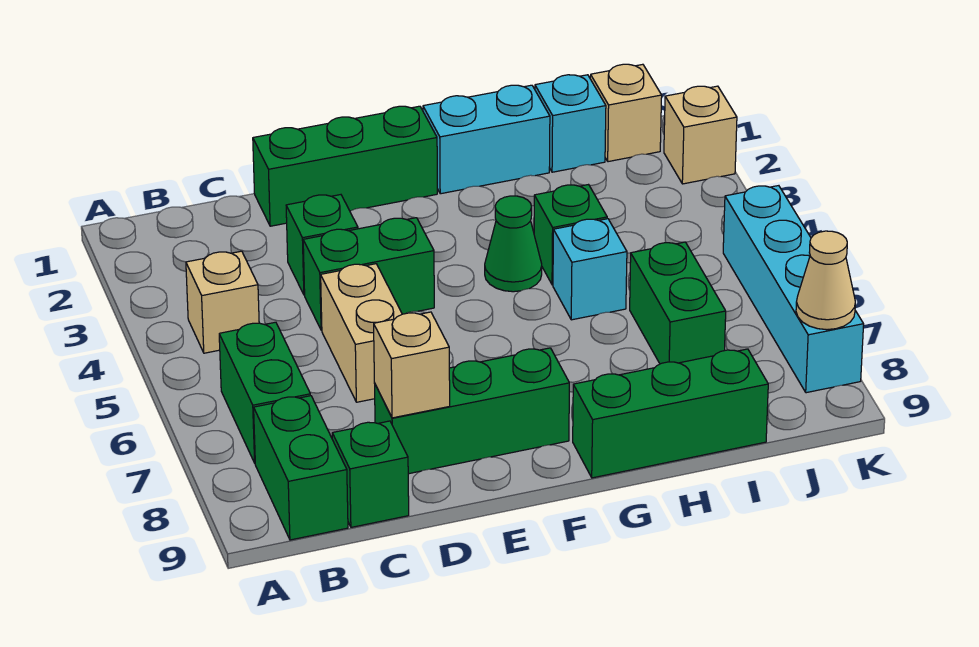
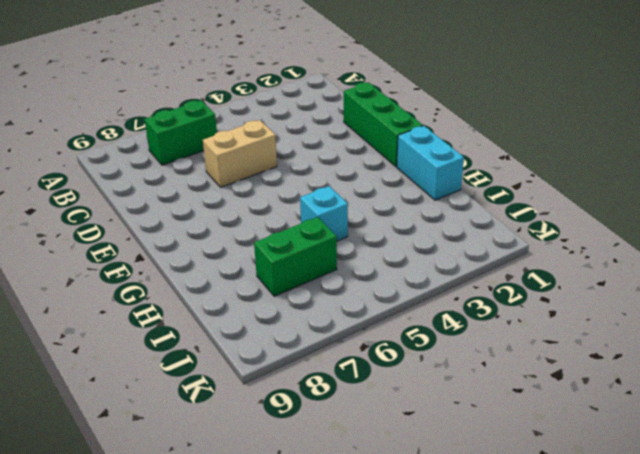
none -> tan 1x1 brick [186,251,259,353]
none -> green 1x2 brick [254,396,348,540]
none -> green 1x1 brick [332,421,409,527]

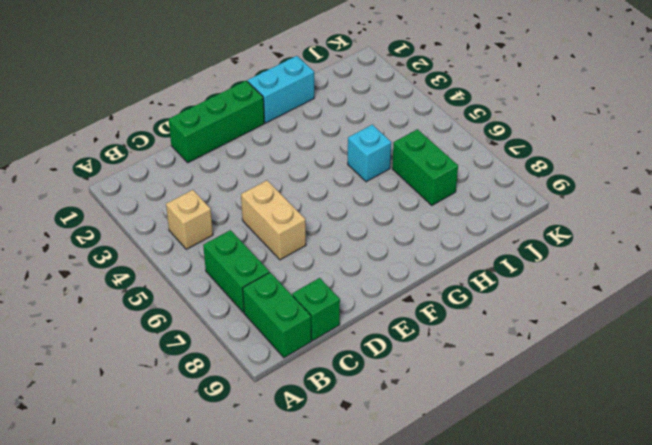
none -> green 1x1 brick [286,195,358,295]
none -> green 1x2 brick [303,218,434,330]
none -> green 1x3 brick [375,348,569,474]

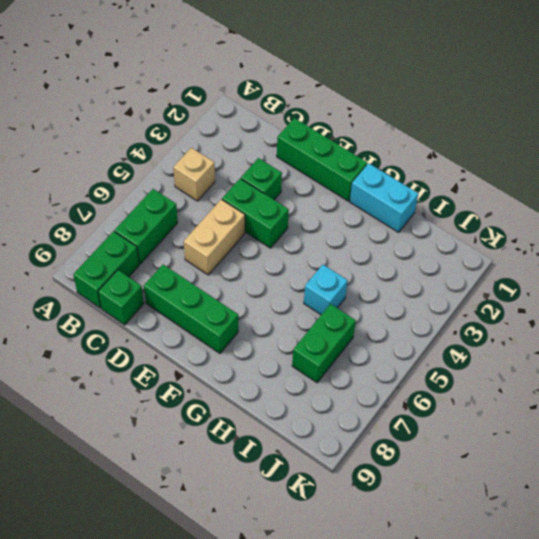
none -> green 1x1 cone [485,196,542,292]
none -> green 1x3 brick [573,349,768,478]
none -> green 1x1 brick [534,185,607,285]

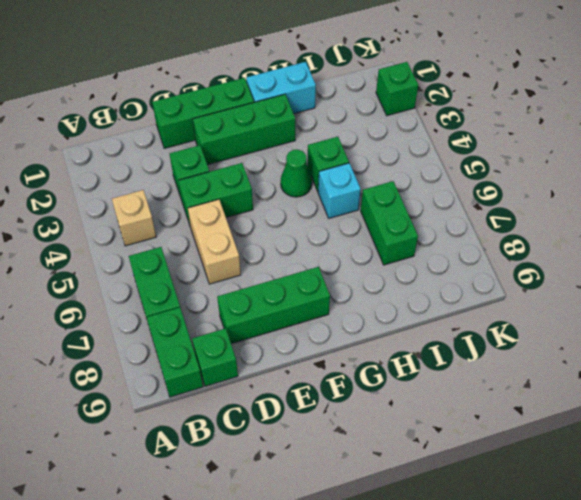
green 1x3 brick [193,94,295,165] -> green 1x3 brick moved to [573,349,768,478]
green 1x1 brick [376,62,418,116] -> tan 1x1 brick [664,86,737,184]
none -> cyan 1x1 brick [535,75,606,172]
none -> tan 1x1 brick [590,64,662,162]
none -> cyan 1x4 brick [723,186,864,393]

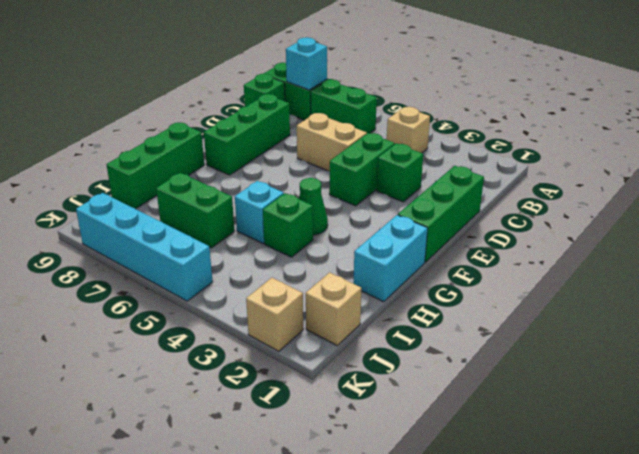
cyan 1x1 brick [286,37,327,90] -> cyan 1x1 brick moved to [535,75,606,172]
none -> tan 1x1 brick [374,312,450,418]
none -> tan 1x1 cone [796,231,855,330]

